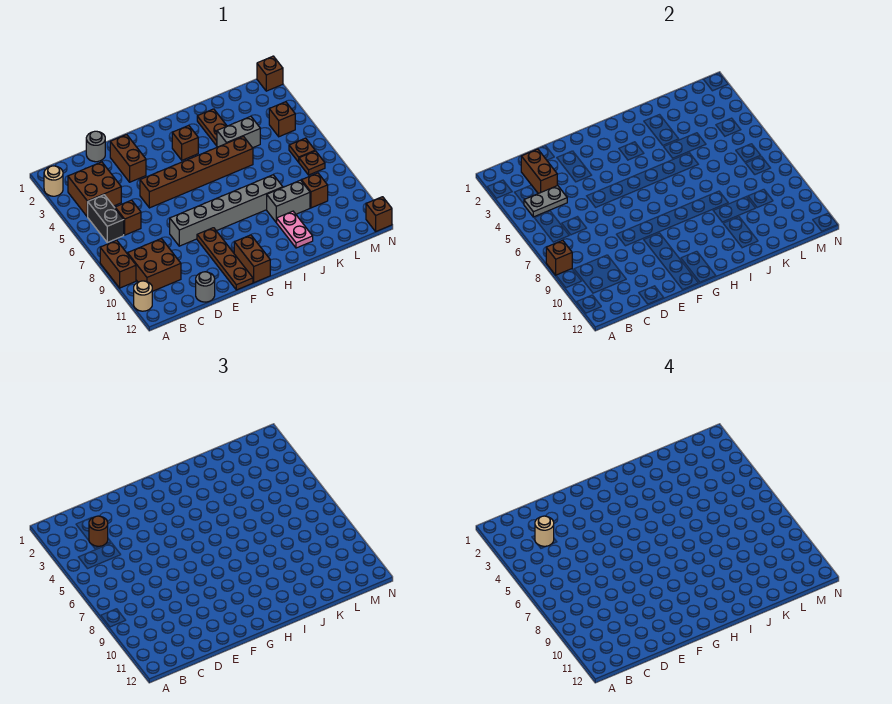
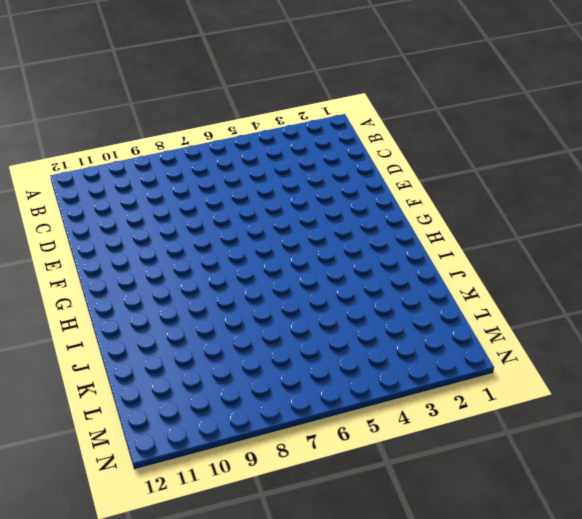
none -> tan 1x1 round brick [44,166,63,196]
none -> brown 1x2 brick [100,240,136,288]
none -> tan 1x1 round brick [134,281,152,311]
none -> brown 2x2 brick [68,162,121,217]

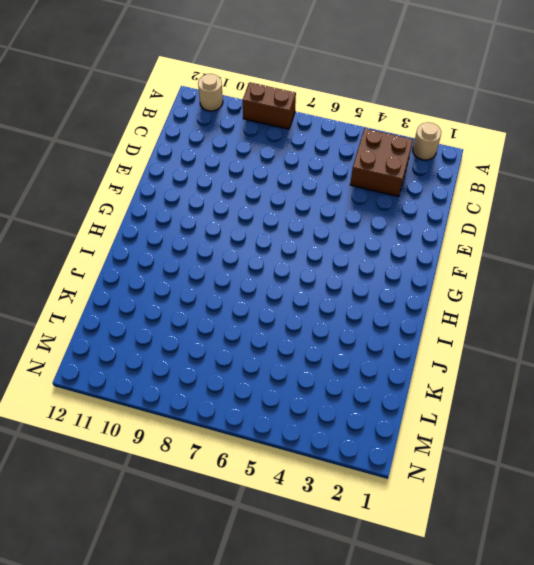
none -> black 1x2 brick [88,195,124,242]
none -> brown 2x2 brick [128,239,181,291]
none -> brown 1x1 brick [115,200,141,235]
none -> grey 1x1 round brick [86,131,105,162]

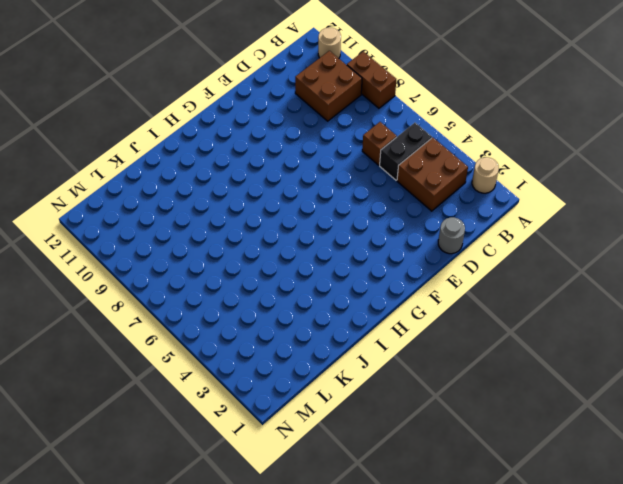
black 1x2 brick [380,123,432,180] -> black 1x2 brick turned to [88,195,124,242]
none -> grey 1x1 round brick [196,272,215,302]
none -> brown 1x2 brick [110,135,146,182]
none -> brown 1x6 brick [140,136,253,208]
none -> grey 1x6 brick [170,175,283,246]

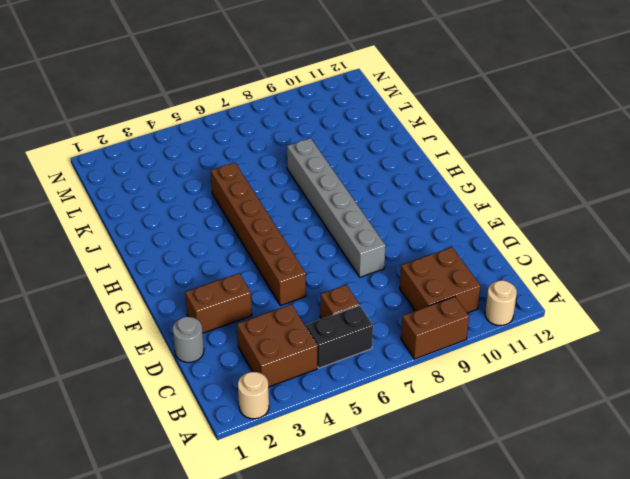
none -> grey 1x1 round brick [196,272,215,302]
none -> brown 1x4 plate [197,228,253,290]
none -> brown 1x2 brick [234,235,270,283]
none -> brown 1x1 brick [172,125,198,160]

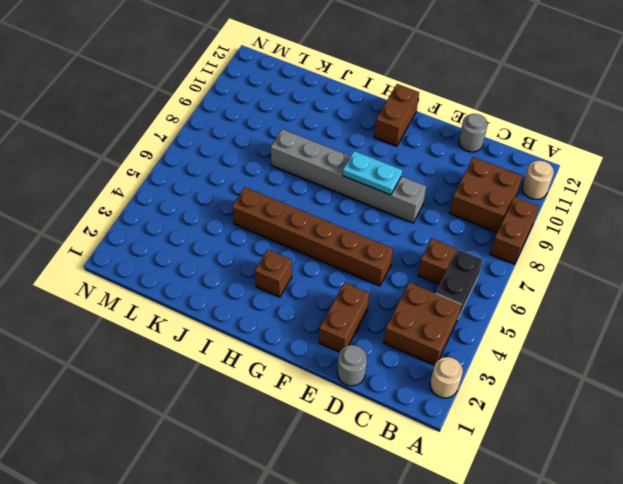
cyan 1x2 plate [343,151,402,195] -> none
none -> brown 1x4 plate [197,228,253,290]
none -> brown 1x2 plate [197,109,227,146]
none -> grey 1x2 brick [217,116,260,148]
none -> grey 1x2 brick [267,180,310,222]

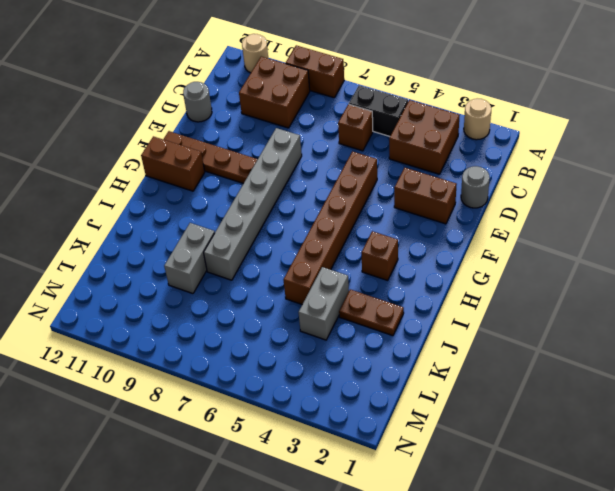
none -> pink 1x2 plate [276,211,313,248]
none -> brown 1x1 brick [302,173,328,208]
none -> brown 1x1 brick [269,102,295,137]
none -> brown 1x1 plate [289,138,315,162]

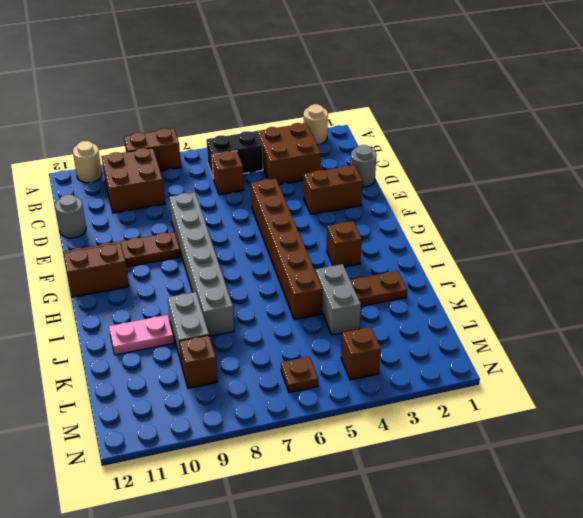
none -> brown 1x1 plate [299,151,325,175]
none -> brown 1x1 brick [257,56,283,91]
none -> brown 1x1 brick [366,197,392,232]
none -> brown 1x1 brick [546,240,572,275]

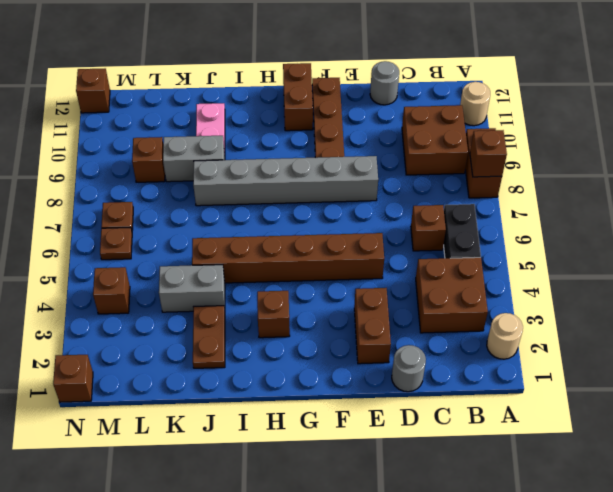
none -> grey 1x2 plate [524,185,567,217]
none -> brown 1x2 brick [521,149,557,194]
none -> brown 1x1 round brick [89,516,108,546]
none -> tan 1x1 round brick [535,516,554,546]

